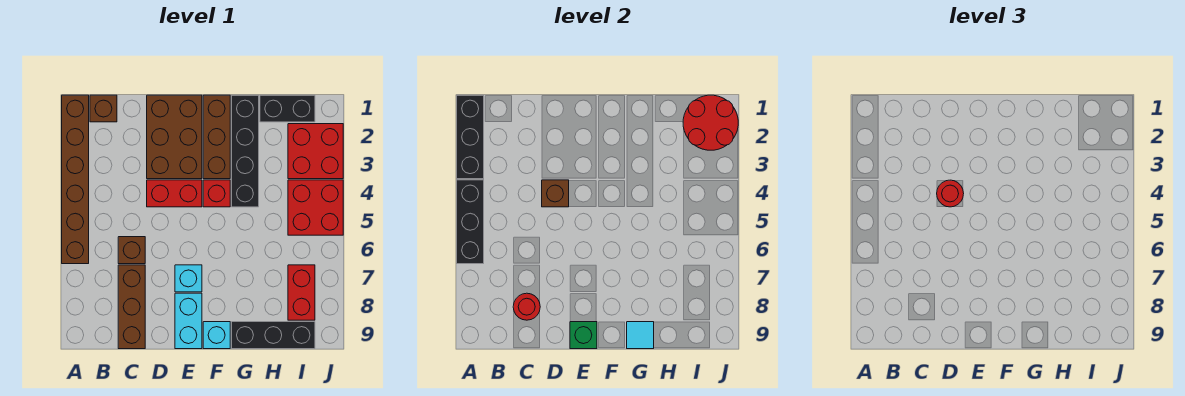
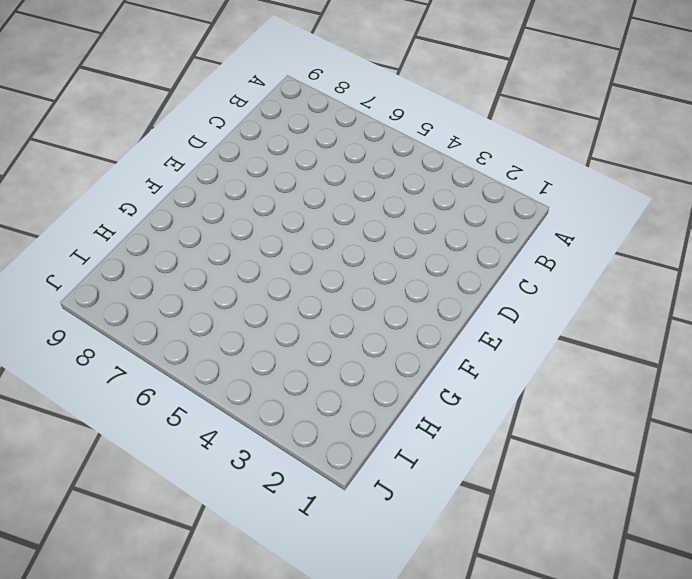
none -> brown 1x6 brick [62,95,89,264]
none -> brown 1x1 brick [90,95,117,122]
none -> brown 1x1 brick [118,237,145,264]

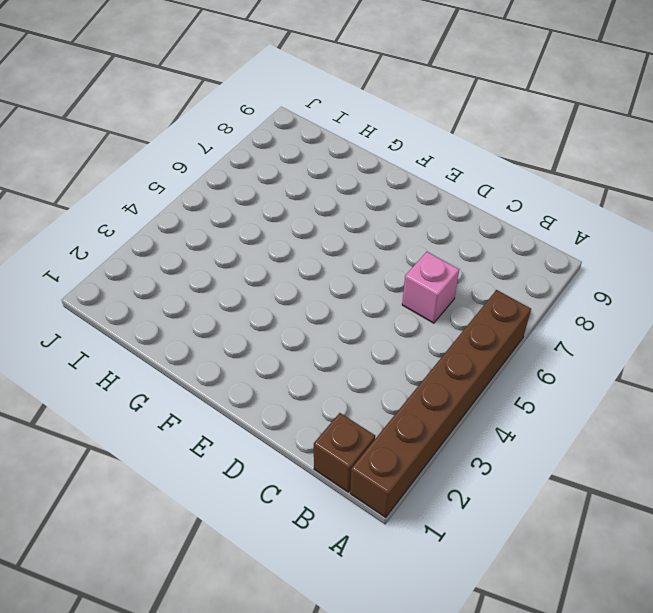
pink 1x1 brick [402,252,459,323] -> brown 1x1 brick [118,237,145,264]
none -> brown 1x3 brick [118,265,145,349]
none -> brown 2x3 brick [147,95,202,179]
none -> red 1x2 brick [147,180,202,207]

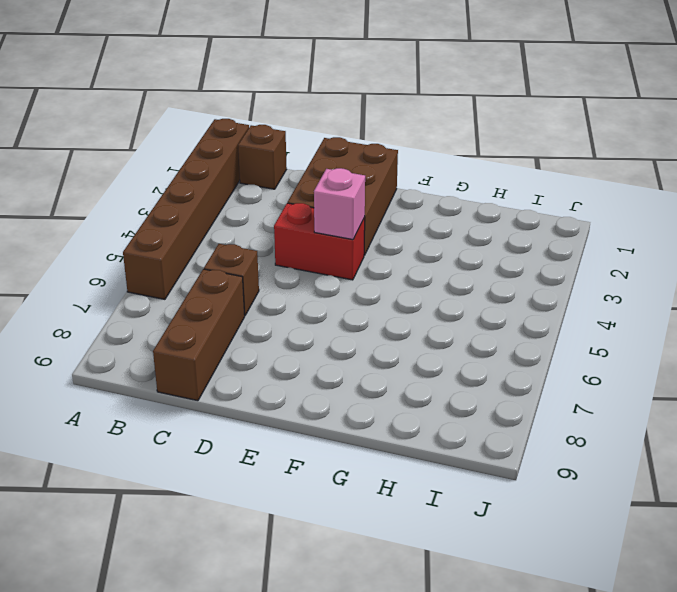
pink 1x1 brick [314,168,365,240] -> none
none -> cyan 1x1 brick [175,265,202,292]
none -> cyan 1x2 brick [175,293,202,349]
none -> brown 1x3 brick [203,95,230,179]

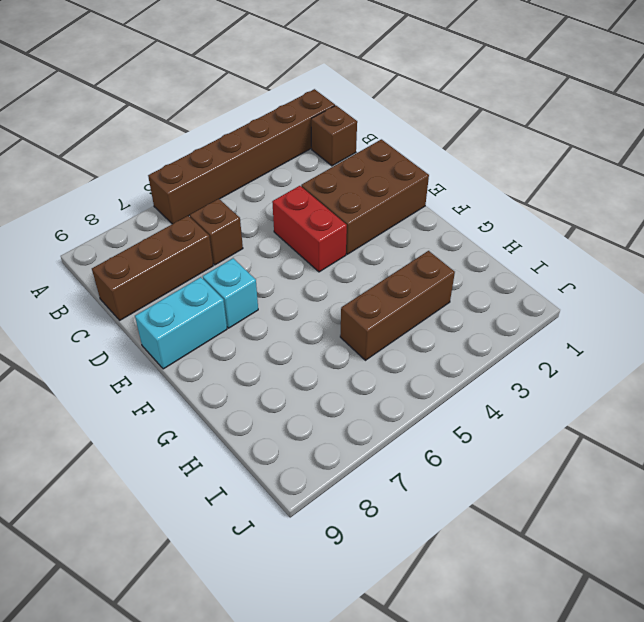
brown 1x3 brick [340,251,455,360] -> brown 1x3 brick moved to [203,95,230,179]
none -> red 1x1 brick [203,180,230,207]
none -> cyan 1x1 brick [203,322,230,349]
none -> black 1x4 brick [232,95,259,207]

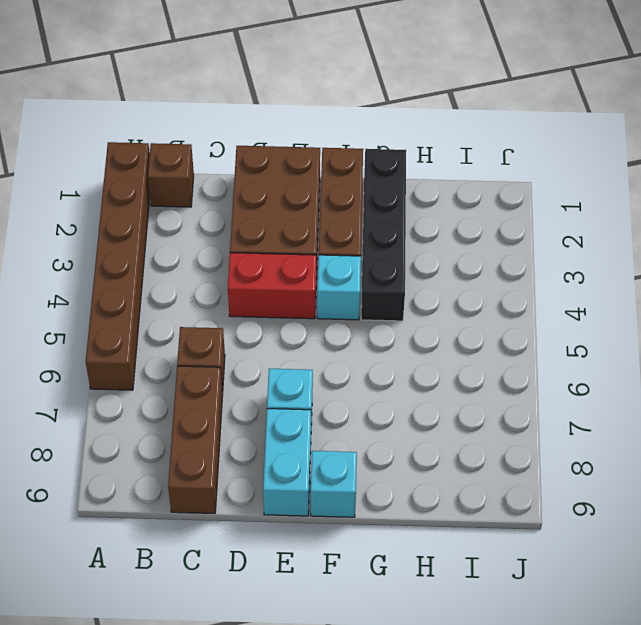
cyan 1x1 brick [317,255,361,320] -> red 1x1 brick [203,180,230,207]
none -> black 1x3 brick [232,322,315,349]
none -> black 1x2 brick [260,95,315,122]
none -> red 2x2 brick [288,124,343,179]

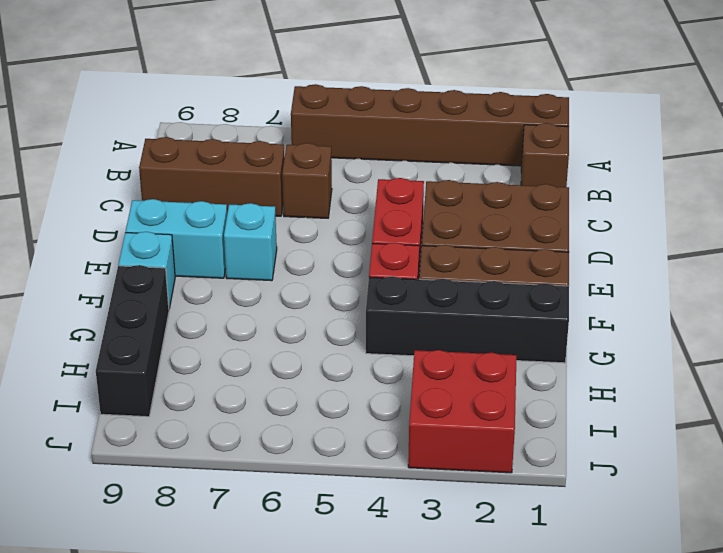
none -> black 1x2 brick [260,95,315,122]
none -> red 2x2 brick [288,180,343,235]
none -> red 1x2 brick [288,265,315,320]

